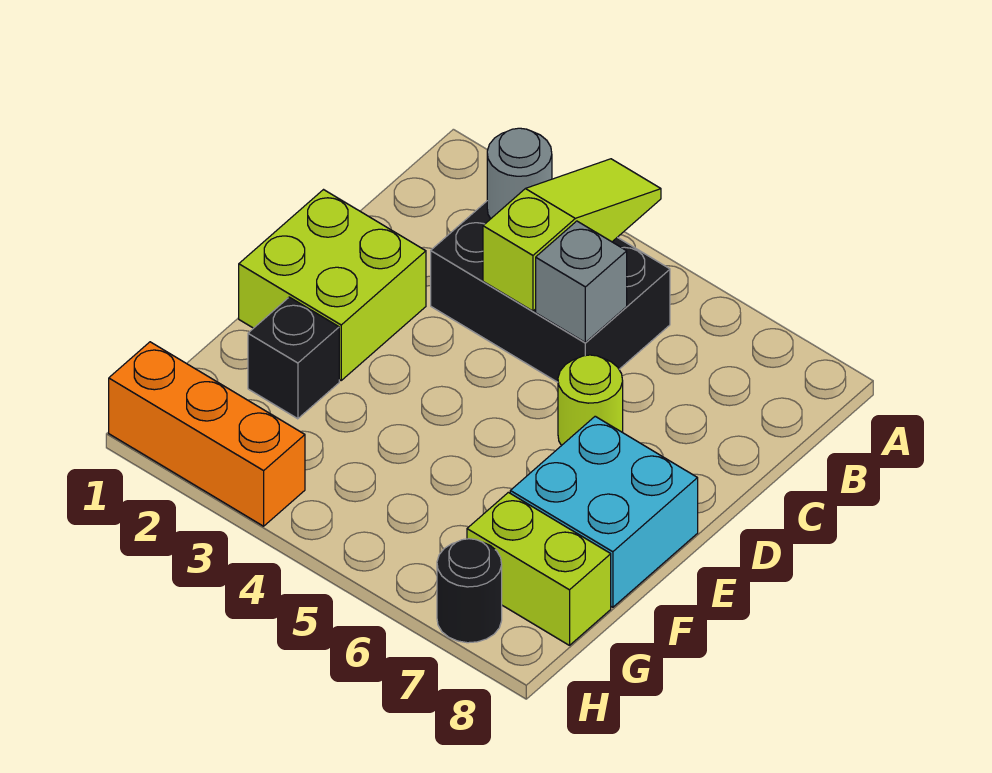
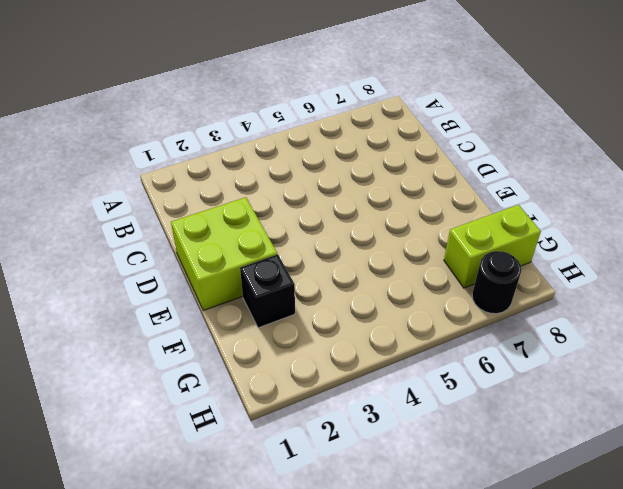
none -> black 2x3 brick [431,201,670,382]
none -> lime 1x1 round brick [558,355,623,446]

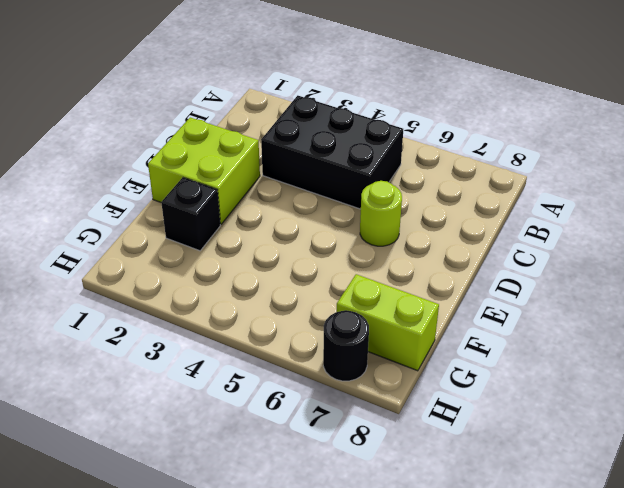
none -> cyan 2x2 brick [510,416,698,607]
none -> orange 1x3 brick [109,342,305,526]

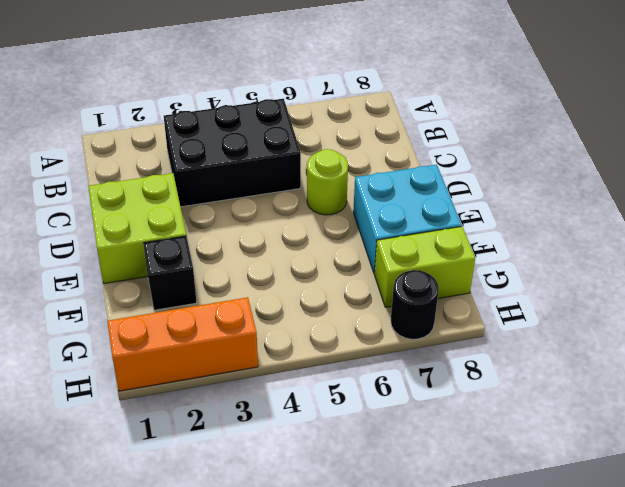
none -> lime 1x3 slope [483,159,661,311]
none -> grey 1x1 round brick [487,128,552,219]

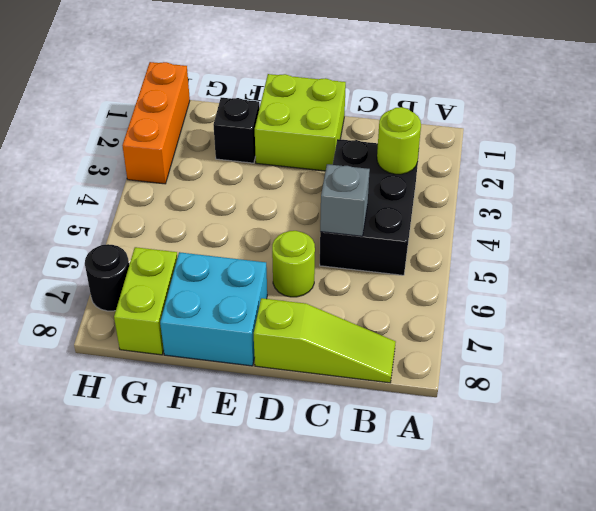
lime 1x1 round brick [377,107,421,174] -> grey 1x1 round brick [487,128,552,219]
lime 1x3 slope [254,298,396,383] -> lime 1x3 slope moved to [483,159,661,311]

